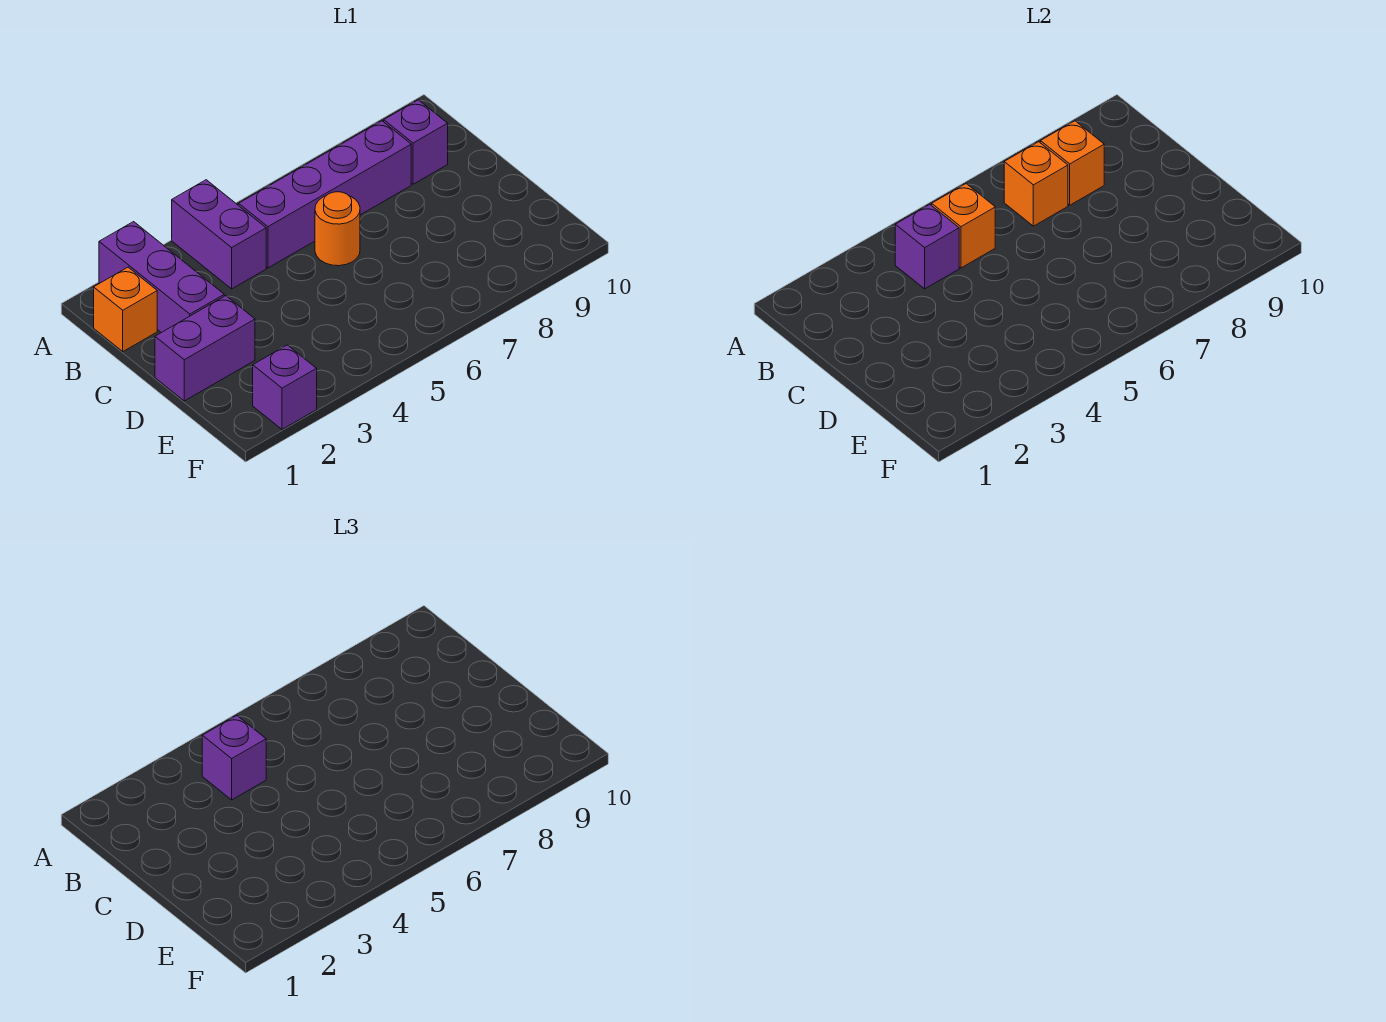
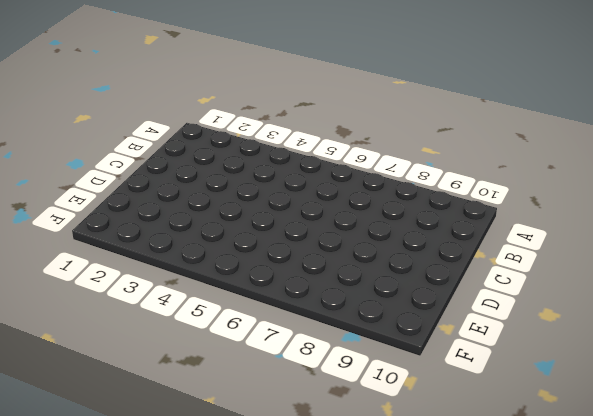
none -> purple 1x3 brick [99,222,224,333]
none -> purple 1x2 brick [172,180,266,289]
none -> orange 1x1 brick [94,267,157,351]

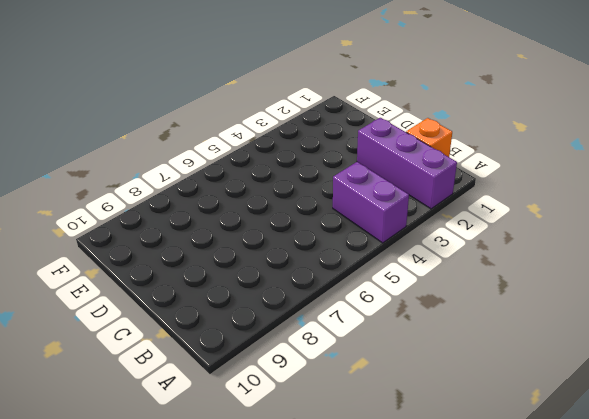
none -> purple 1x4 brick [238,121,411,268]
none -> purple 1x1 brick [384,100,448,184]
none -> orange 1x1 round brick [315,192,360,266]

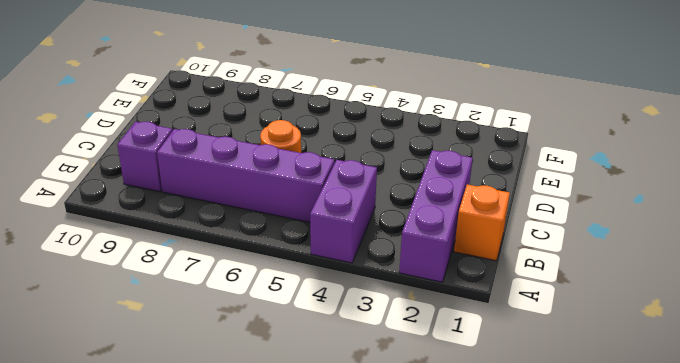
none -> purple 1x2 brick [155,296,255,401]
none -> purple 1x1 brick [253,345,317,429]
none -> purple 1x1 brick [895,205,959,289]

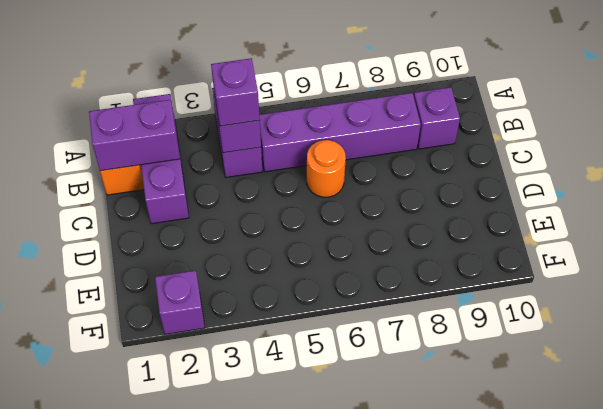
purple 1x2 brick [89,100,180,171] -> purple 1x2 brick moved to [155,296,255,401]
none -> orange 1x1 brick [931,184,995,268]
none -> orange 1x1 brick [1004,142,1068,226]
none -> orange 1x1 brick [1041,121,1104,205]

